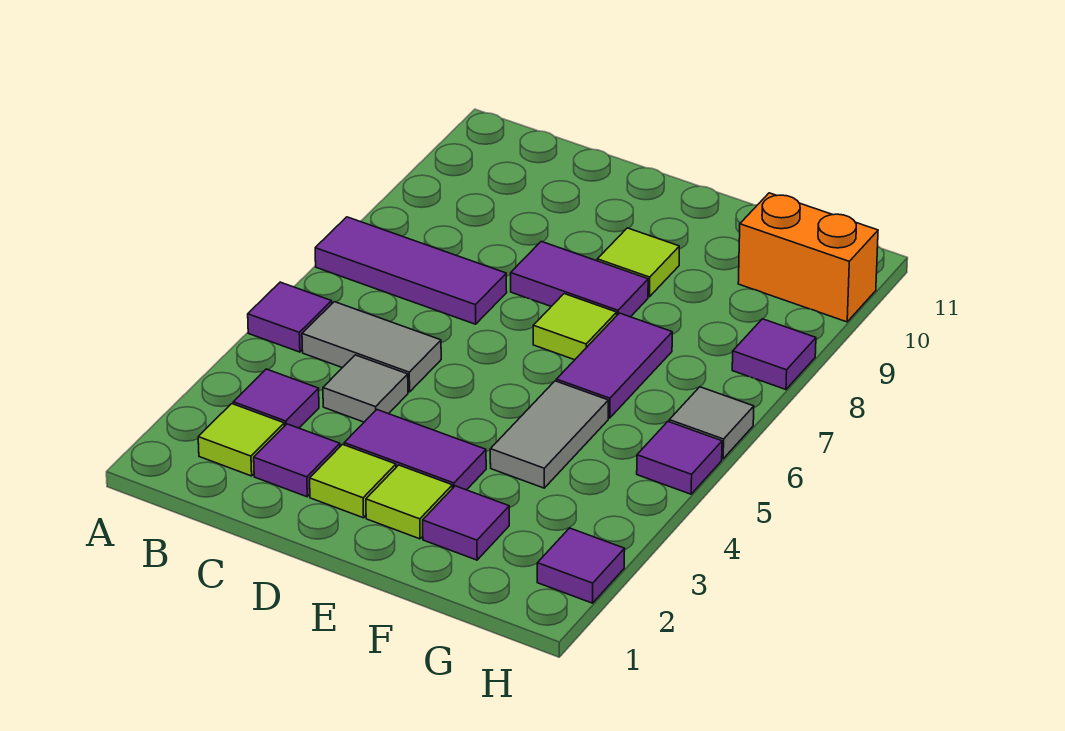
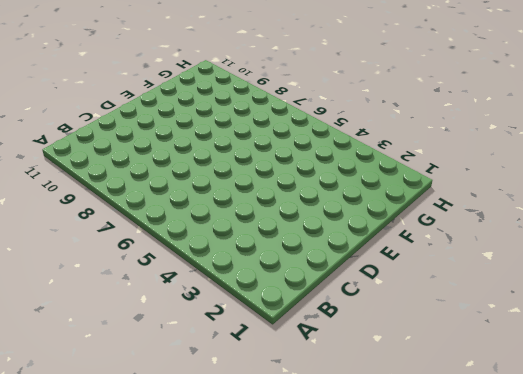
none -> purple 1x1 tile [248,282,332,352]
none -> purple 1x3 tile [315,217,507,324]
none -> lime 1x1 tile [198,404,284,476]

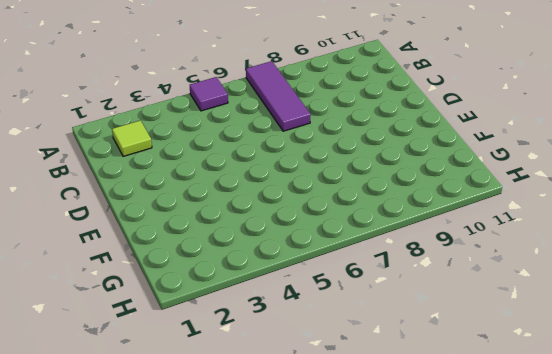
none -> purple 1x1 tile [233,369,319,428]
none -> grey 1x2 tile [302,302,441,392]
none -> purple 1x1 tile [254,424,340,497]

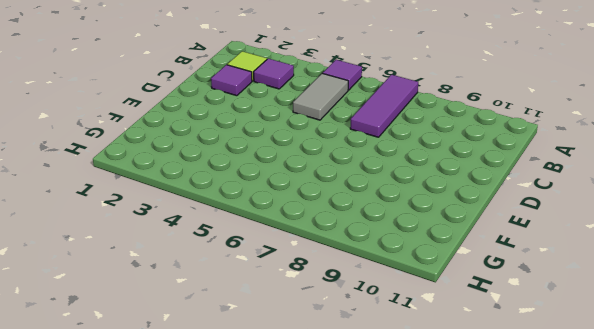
none -> grey 1x1 tile [323,355,408,422]
none -> lime 1x1 tile [310,444,396,518]
none -> purple 1x2 tile [344,410,486,490]

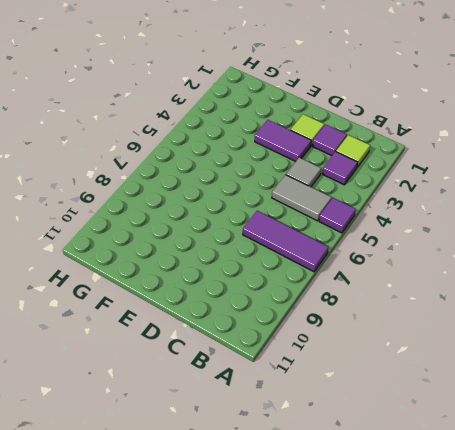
none -> purple 1x2 tile [511,241,648,317]
none -> lime 1x1 tile [366,465,452,539]
none -> lime 1x1 tile [533,294,617,360]

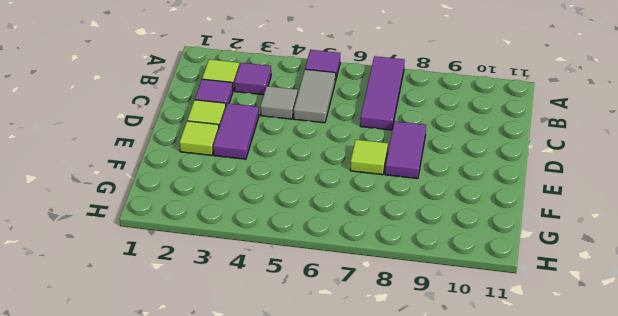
none -> lime 1x1 tile [597,228,679,297]
none -> purple 1x1 tile [423,486,509,560]
none -> grey 1x2 tile [490,381,608,488]

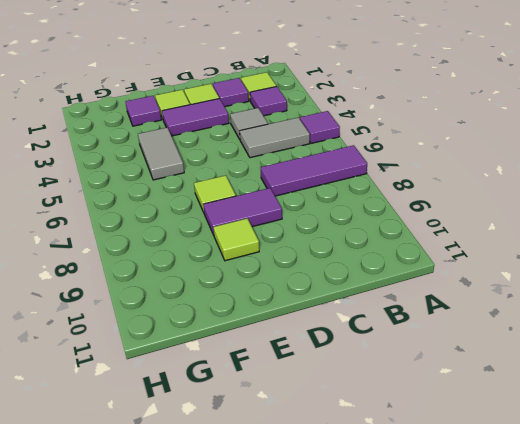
none -> purple 1x2 tile [556,313,672,418]
none -> orange 1x2 brick [738,193,878,322]
none -> purple 1x1 tile [537,528,625,603]

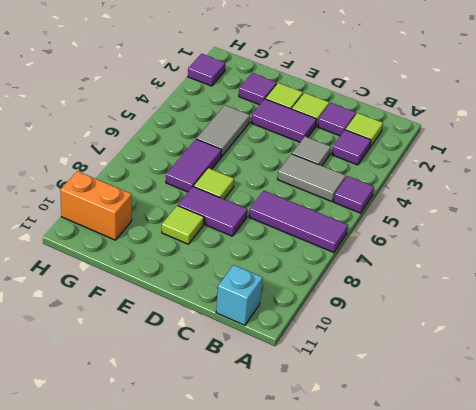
cyan 1x1 brick [216,265,262,325] -> none
none -> purple 1x1 tile [637,422,722,494]
none -> grey 1x1 tile [669,387,754,459]
none -> purple 1x1 tile [732,319,816,390]

